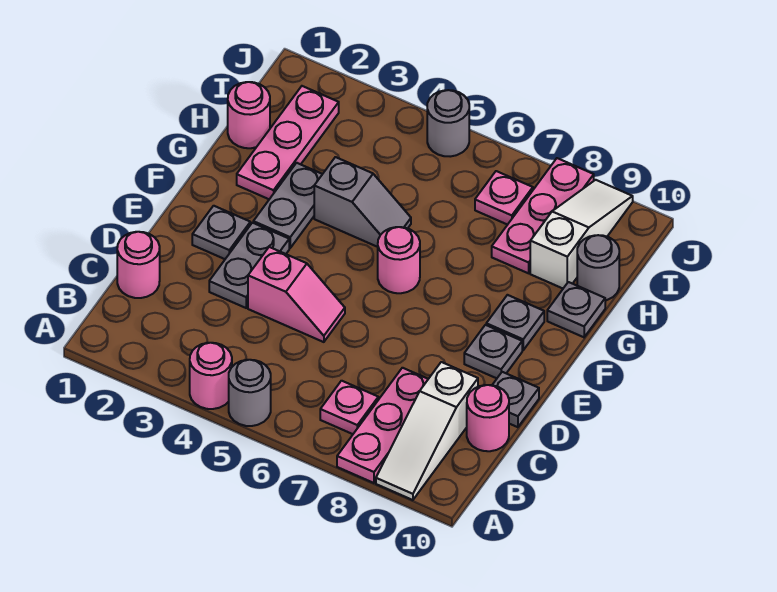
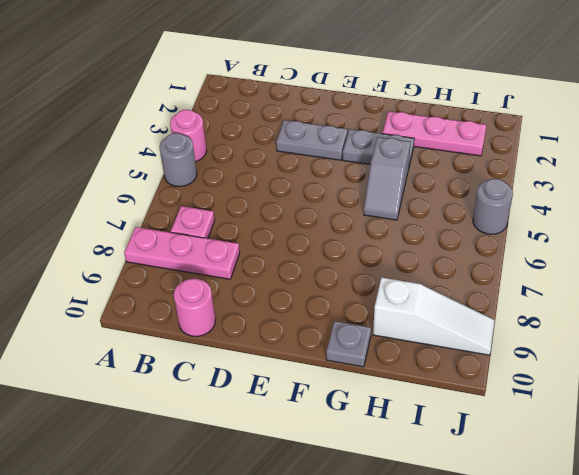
none -> white 1x3 slope [376,362,478,500]
none -> pink 1x1 round brick [117,232,160,298]
none -> pink 1x2 slope [248,247,345,342]

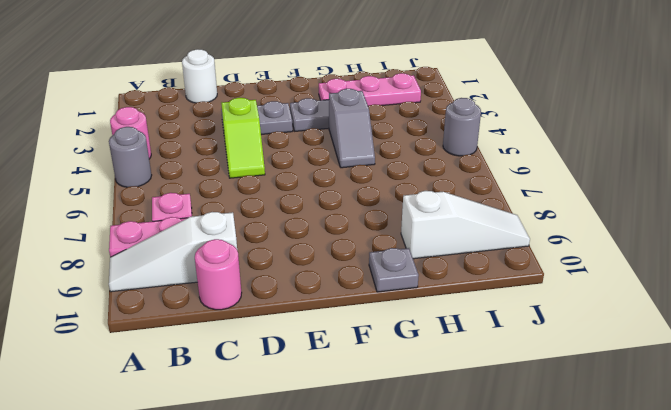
white 1x1 round brick [182,49,217,103] -> pink 1x1 round brick [117,232,160,298]
lime 1x2 slope [221,98,265,178] -> pink 1x2 slope [248,247,345,342]
none -> grey 1x1 plate [493,372,539,427]
none -> grey 1x1 plate [192,206,250,259]
none -> grey 1x1 plate [464,325,522,378]

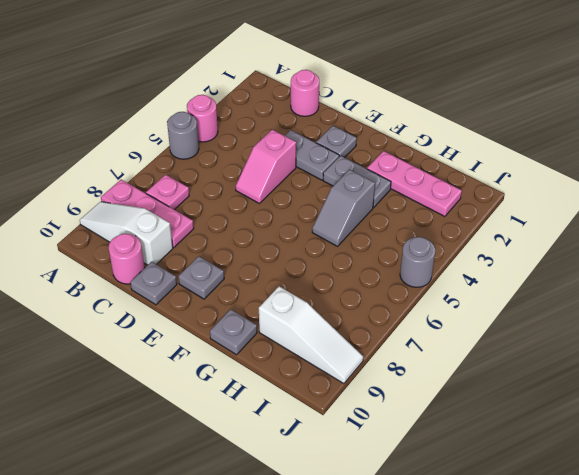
none -> pink 1x1 round brick [378,227,420,293]
none -> grey 1x1 plate [486,295,544,350]
none -> pink 1x1 round brick [228,82,270,148]

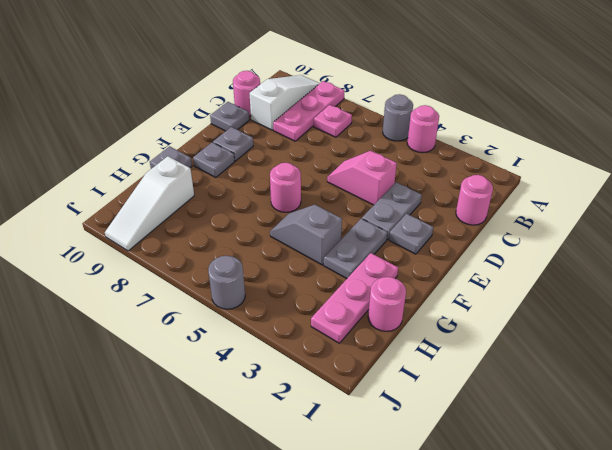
none -> pink 1x3 plate [492,158,594,273]
none -> grey 1x1 round brick [577,235,619,301]
none -> pink 1x1 plate [475,171,533,225]

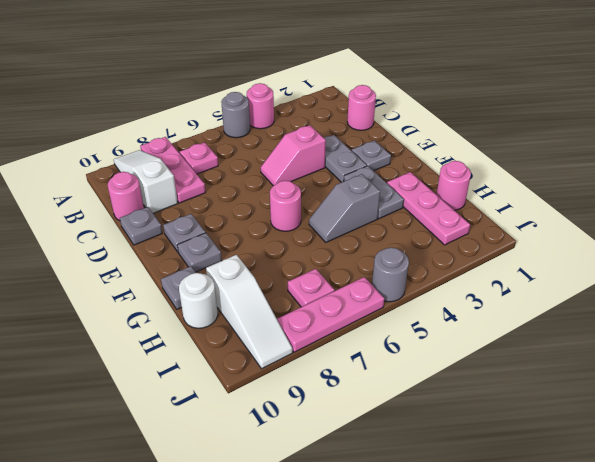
white 1x1 round brick [179,273,218,328] -> grey 1x1 round brick [577,235,619,301]
pink 1x3 plate [277,277,384,352] -> pink 1x3 plate turned to [492,158,594,273]

